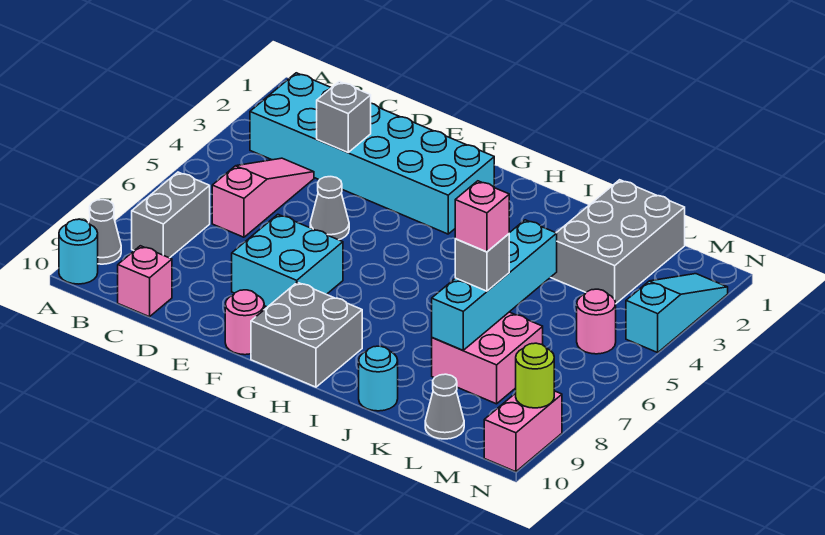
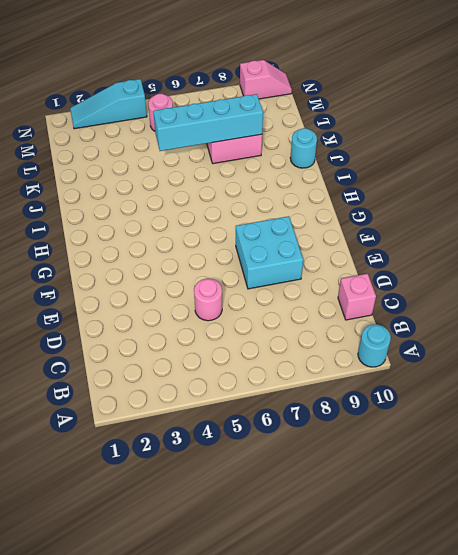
pink 1x1 round brick [194,278,222,321] -> pink 1x1 round brick moved to [225,290,264,355]
pink 1x2 slope [240,60,292,99] -> pink 1x2 brick [484,391,562,472]
none -> grey 1x1 cone [89,200,121,264]
none -> cyan 2x6 brick [250,73,494,234]
none -> grey 1x2 brick [132,172,210,258]

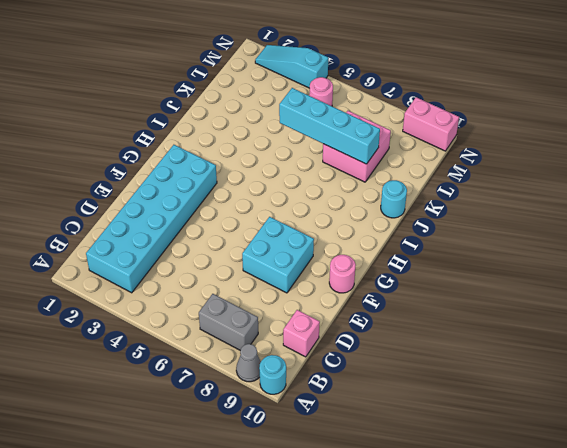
none -> pink 1x3 slope [212,158,314,237]
none -> grey 1x1 cone [310,177,349,240]
none -> grey 2x2 brick [251,282,362,387]

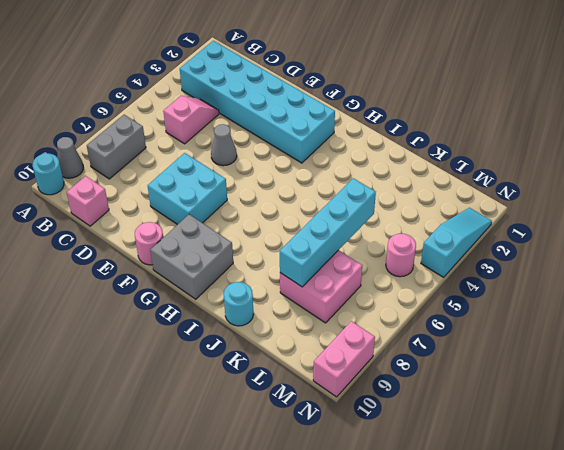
pink 1x2 slope [163,96,219,144] -> pink 1x3 slope [212,158,314,237]
none -> grey 2x3 brick [550,180,685,303]
none -> grey 1x1 cone [425,374,464,439]
none -> grey 1x1 brick [317,82,371,152]

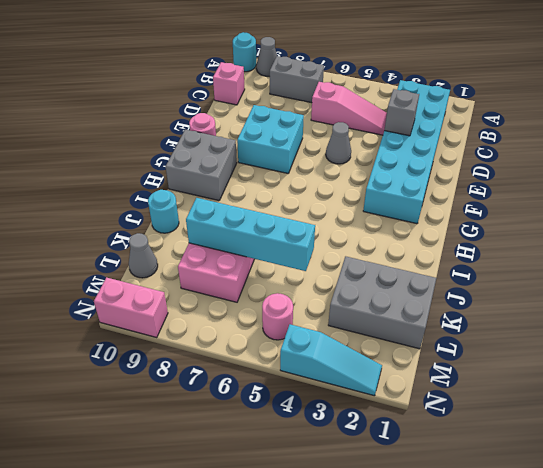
none -> lime 1x1 round brick [516,343,554,408]
none -> grey 1x1 brick [455,234,509,291]
none -> pink 1x1 brick [455,181,509,252]

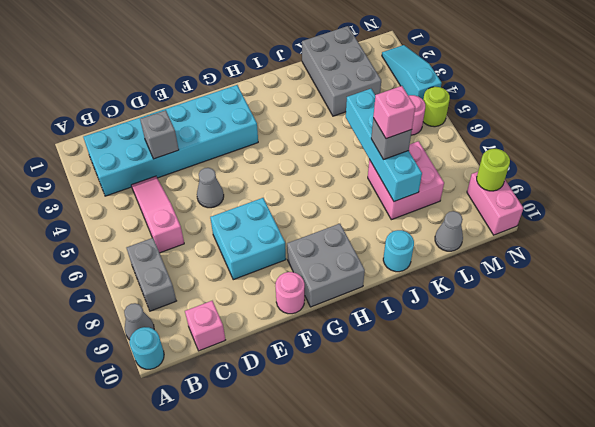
lime 1x1 round brick [423,87,450,127] -> none

